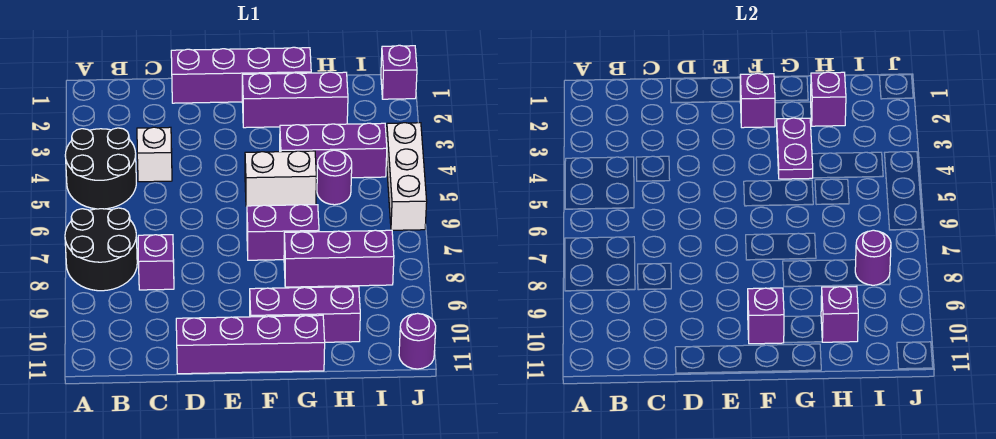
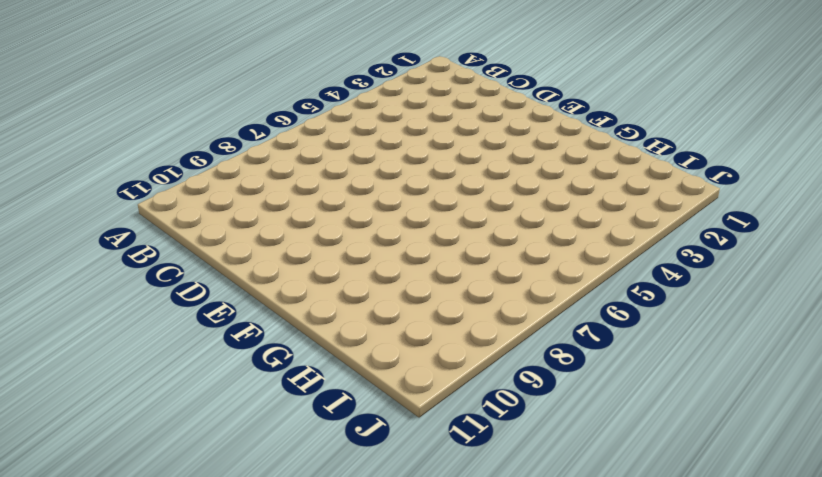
none -> black 2x2 round brick [65,128,136,209]
none -> black 2x2 round brick [65,208,137,291]
none -> white 1x1 brick [137,127,172,182]

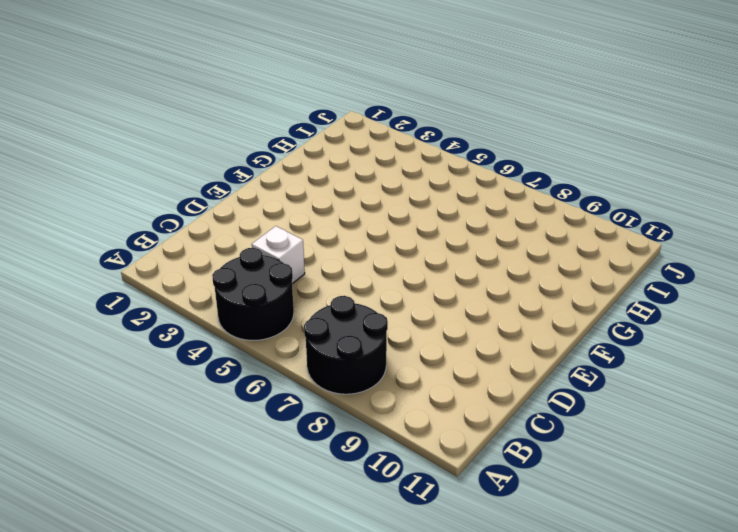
none -> purple 1x1 brick [138,235,174,290]
none -> purple 1x4 brick [171,47,311,103]
none -> purple 1x4 brick [176,315,325,374]

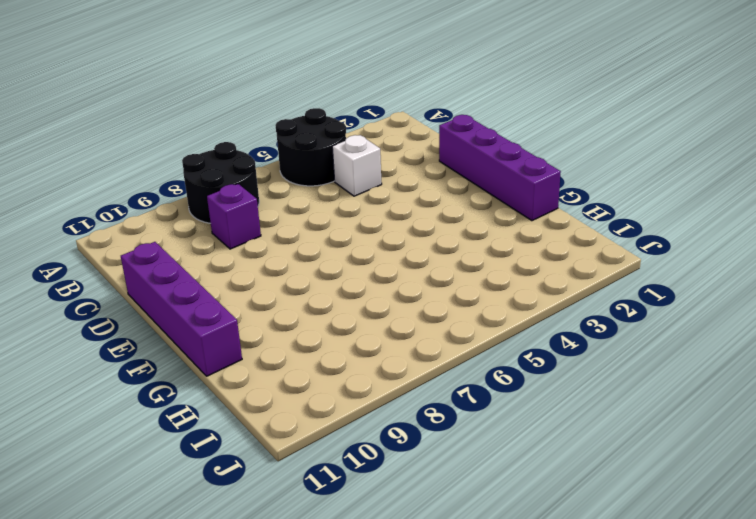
none -> purple 1x3 brick [242,72,348,128]
none -> white 1x2 brick [245,151,316,206]
none -> purple 1x2 brick [247,205,319,260]

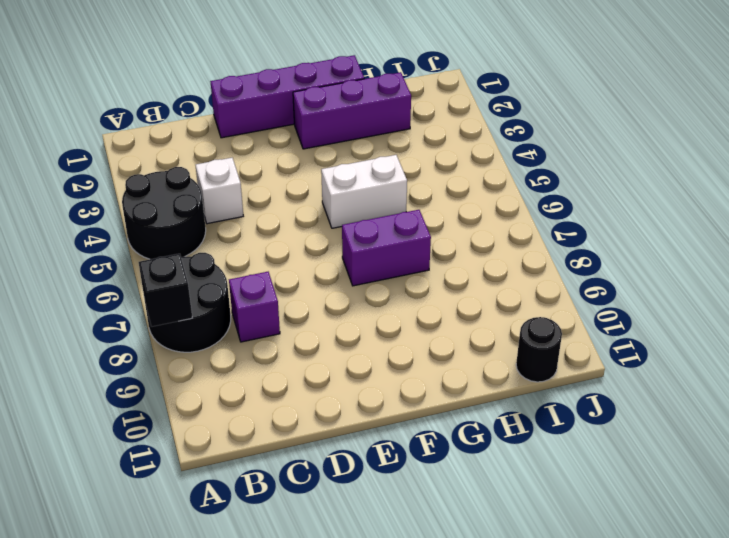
black 1x1 brick [139,254,192,327] -> none
black 1x1 round brick [516,317,562,382] -> none
none -> purple 1x4 brick [176,315,325,374]
none -> purple 1x3 brick [250,286,360,342]
none -> purple 1x3 brick [280,123,387,178]

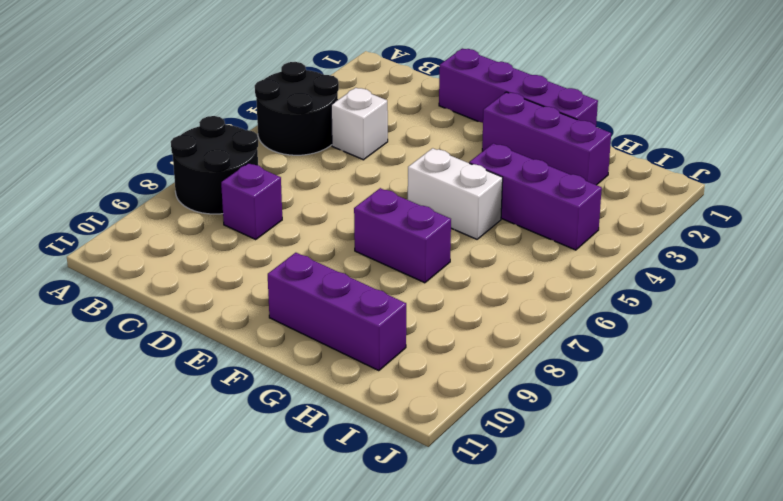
none -> purple 1x4 brick [176,315,325,374]
none -> purple 1x3 brick [284,230,394,287]
none -> purple 1x1 round brick [317,150,352,205]

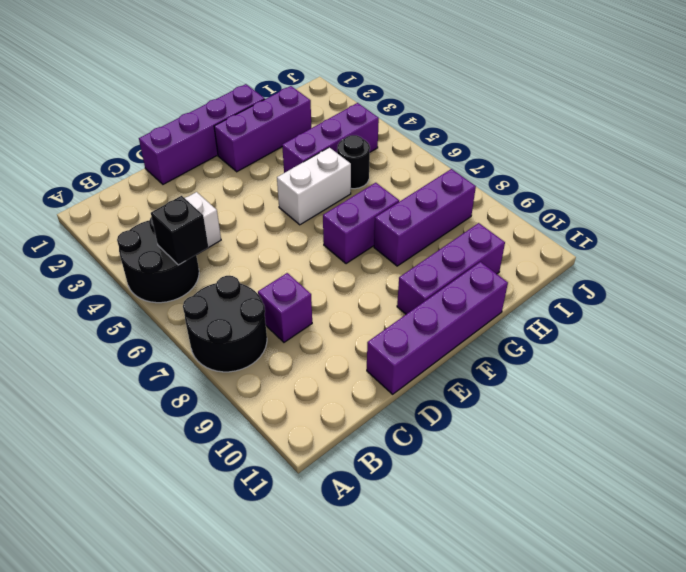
black 1x1 brick [151,196,208,265] -> none
black 1x1 round brick [337,135,370,189] -> purple 1x1 round brick [317,150,352,205]
none -> purple 1x1 brick [381,45,417,99]
none -> white 1x3 brick [386,123,427,230]
none -> purple 1x1 round brick [399,313,436,369]

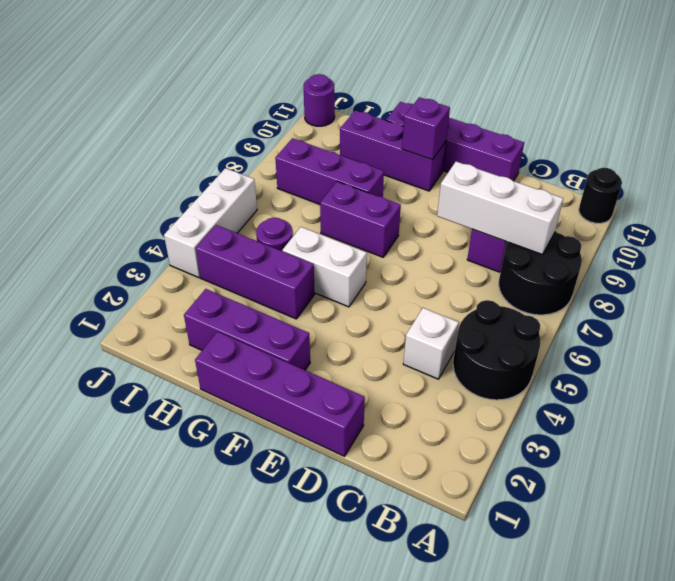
black 1x1 round brick [579,168,622,223] -> none
white 1x3 brick [437,162,563,255] -> none
none -> purple 1x1 brick [381,45,417,99]
none -> purple 1x1 brick [740,73,775,128]
none -> purple 1x2 plate [777,118,813,179]

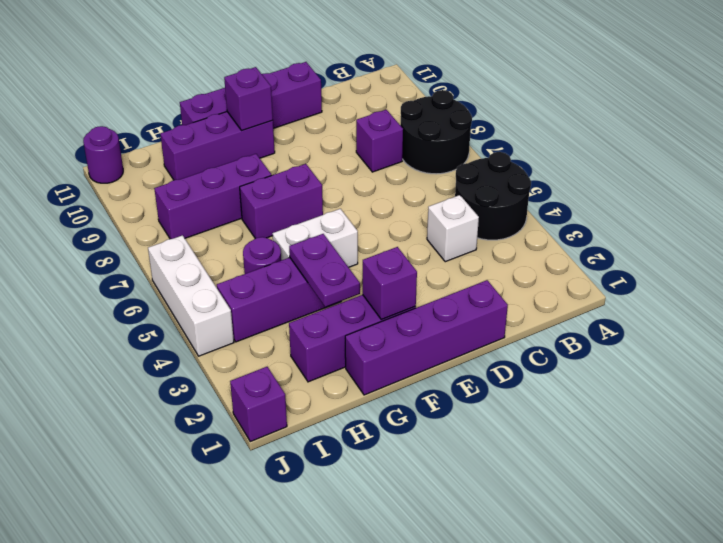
none -> purple 1x1 brick [811,72,846,126]
none -> purple 1x1 brick [821,286,858,342]
none -> purple 1x1 round brick [855,230,891,285]

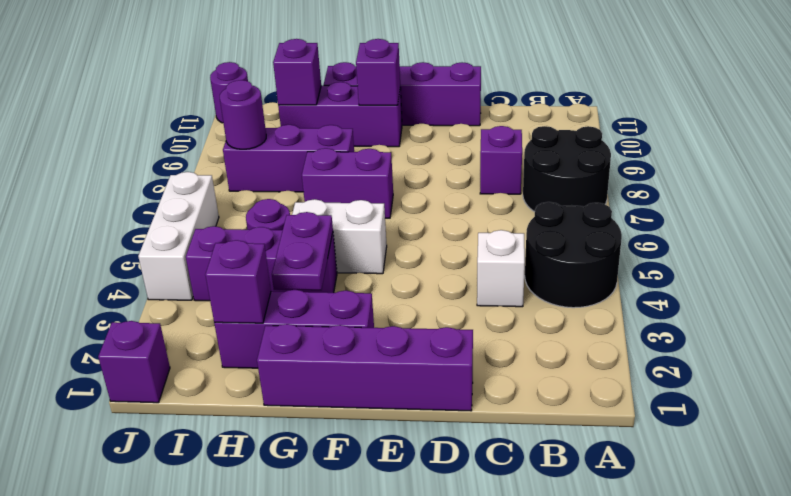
none -> purple 1x1 brick [740,73,775,128]

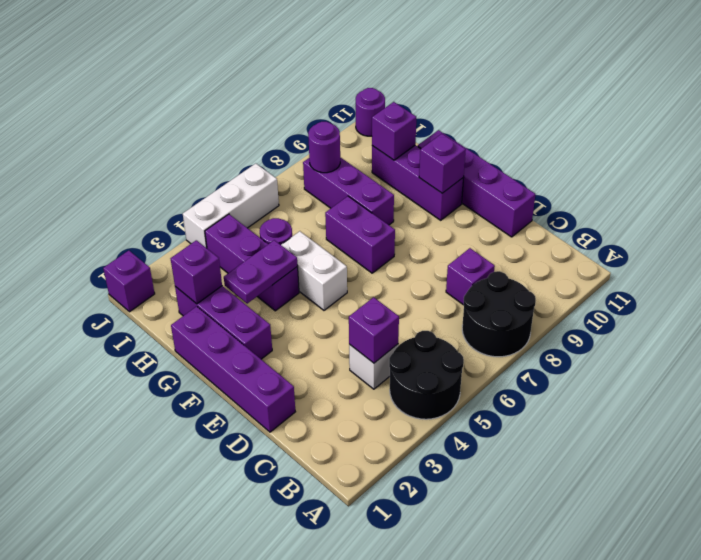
purple 1x1 brick [349,297,399,363] -> purple 1x1 brick moved to [740,73,775,128]

